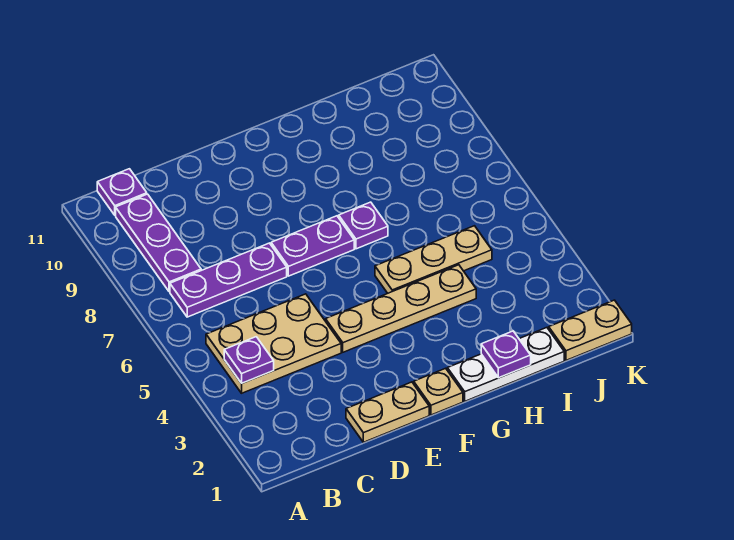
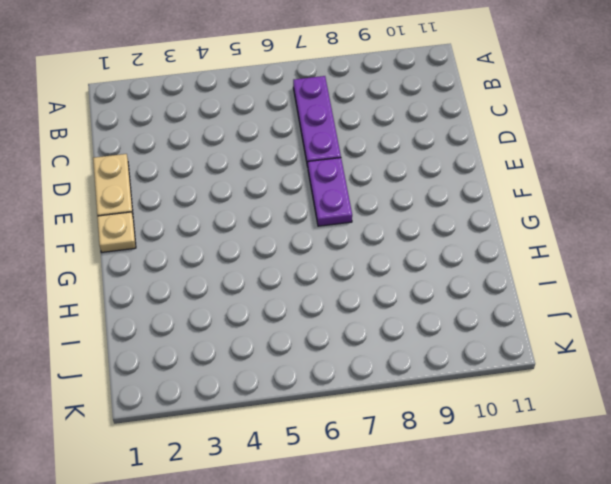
none -> tan 2x3 plate [206,294,341,393]
none -> purple 1x3 plate [116,194,201,292]
none -> purple 1x1 plate [97,169,147,215]

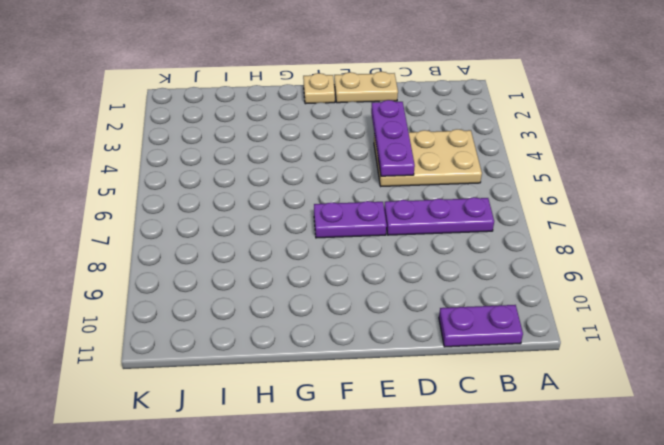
purple 1x2 plate [439,305,523,347] -> purple 1x1 plate [97,169,147,215]
purple 1x3 plate [371,100,415,176] -> purple 1x3 plate moved to [116,194,201,292]
none -> tan 1x4 plate [326,265,476,352]
none -> white 1x3 plate [447,328,564,401]
none -> tan 1x3 plate [375,226,492,293]

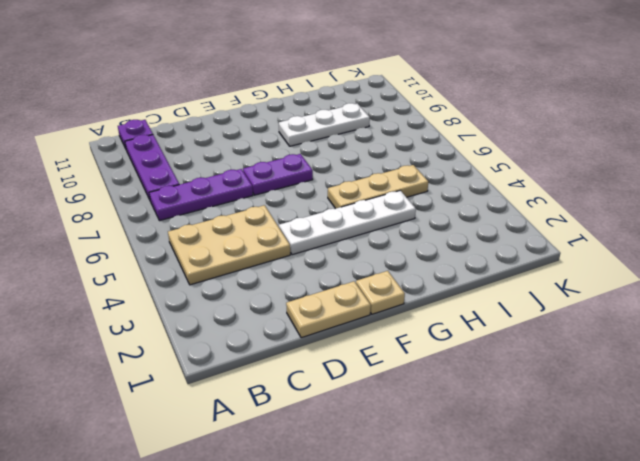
white 1x4 plate [279,191,416,255] -> tan 1x4 plate [326,265,476,352]
white 1x3 plate [279,103,370,146] -> white 1x3 plate moved to [447,328,564,401]
none -> purple 1x1 plate [339,202,388,249]
none -> tan 1x2 plate [549,300,632,360]
none -> purple 1x1 plate [224,337,274,383]

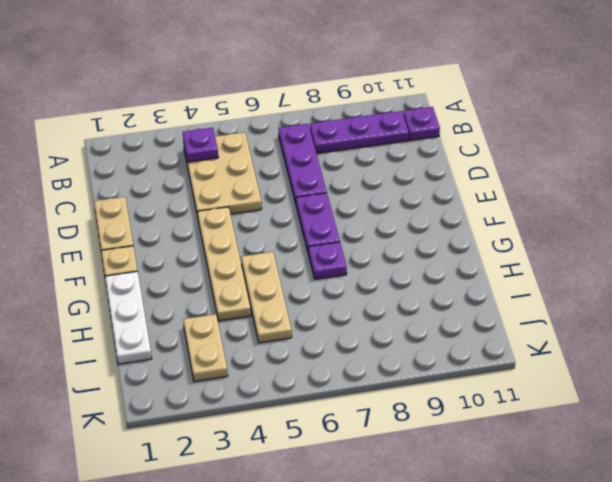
tan 1x2 plate [183,314,228,382] -> tan 1x2 plate moved to [549,300,632,360]
none -> purple 1x1 plate [481,331,531,378]

